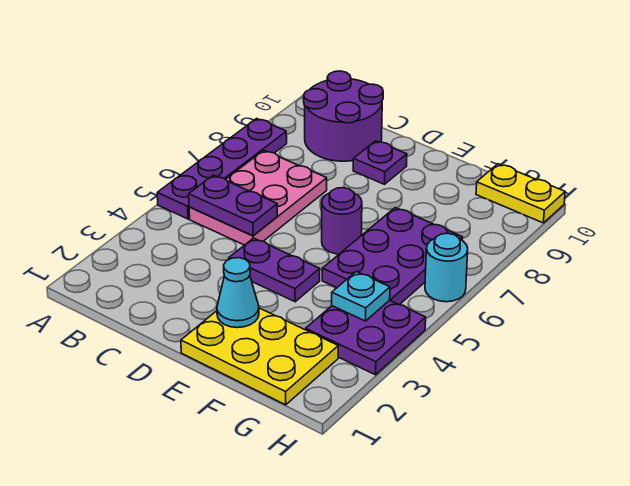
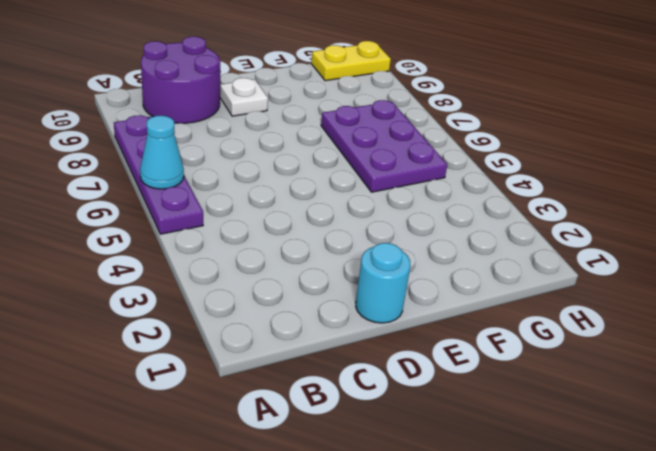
cyan 1x1 cone [140,116,184,189] -> cyan 1x1 cone moved to [217,258,259,328]
cyan 1x1 round brick [356,243,410,323] -> cyan 1x1 round brick moved to [425,233,468,302]
white 1x1 plate [220,78,268,116] -> purple 1x1 plate [353,141,407,184]
none -> pink 2x3 plate [189,150,327,245]
none -> purple 1x2 plate [229,238,320,302]
none -> yellow 2x3 plate [181,308,338,405]

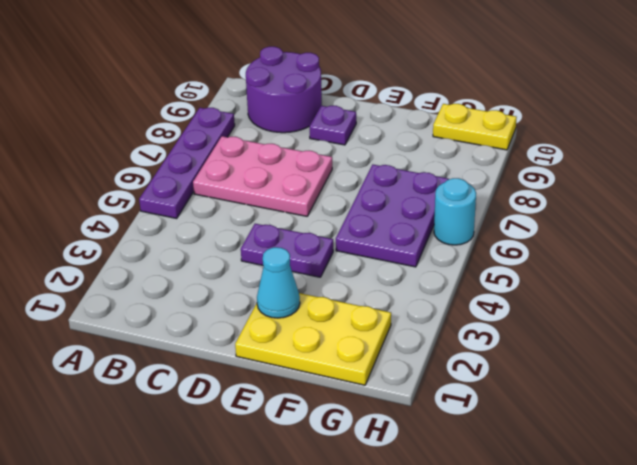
pink 2x3 plate [193,136,332,216] -> pink 2x3 plate turned to [189,150,327,245]
none -> purple 1x1 round brick [322,188,362,254]
none -> purple 2x2 plate [305,300,426,375]
none -> purple 1x2 plate [189,175,277,236]

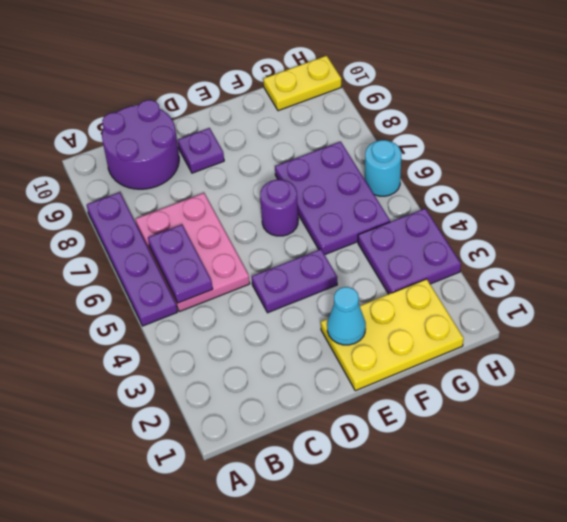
purple 1x2 plate [148,225,213,303] -> purple 1x2 plate turned to [189,175,277,236]
none -> cyan 1x1 plate [332,272,390,321]

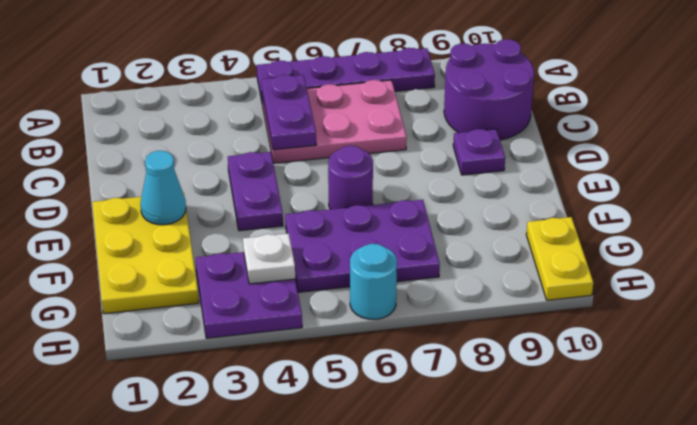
white 1x1 plate [243,233,295,284] -> cyan 1x1 plate [332,272,390,321]

